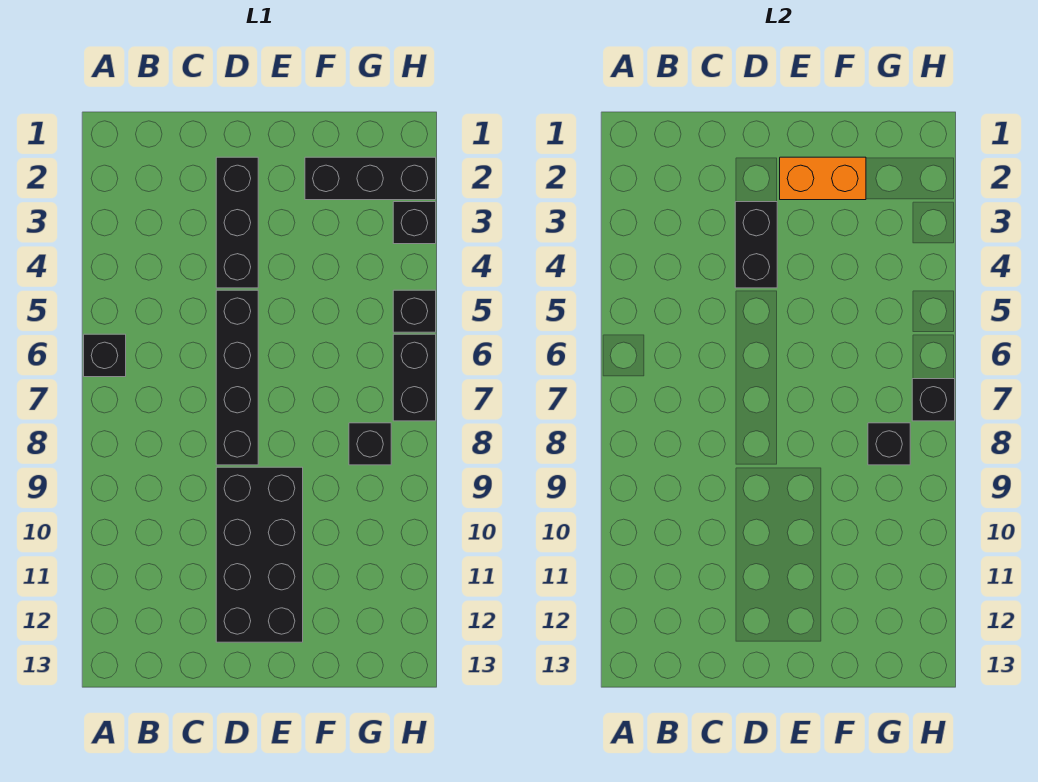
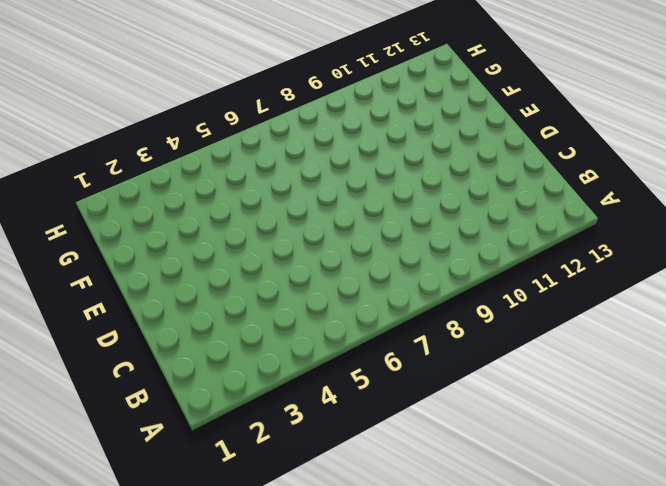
none -> black 1x1 brick [84,334,126,377]
none -> black 1x3 brick [216,157,258,288]
none -> black 1x4 brick [216,290,258,465]

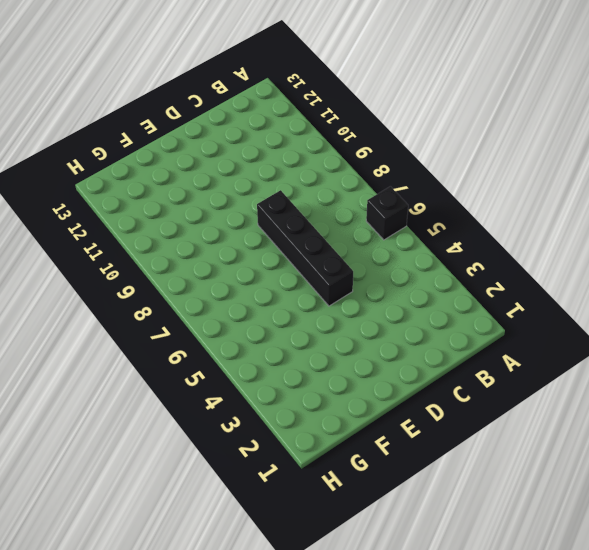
none -> black 1x3 brick [216,157,258,288]
none -> black 2x4 brick [216,467,303,642]
none -> black 1x3 brick [305,157,436,200]

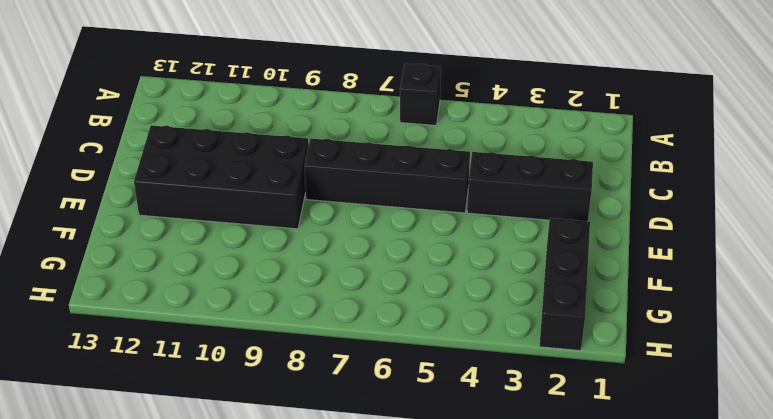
none -> black 1x1 brick [349,423,391,465]
none -> black 1x1 brick [393,202,436,244]
none -> black 1x1 brick [393,290,436,332]

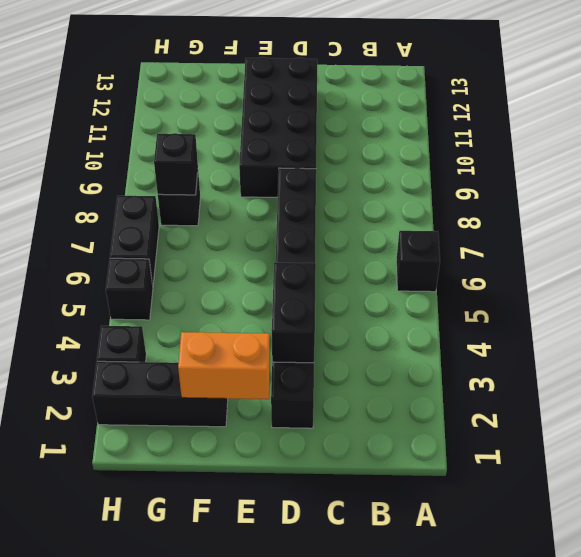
none -> black 1x1 brick [912,379,955,421]

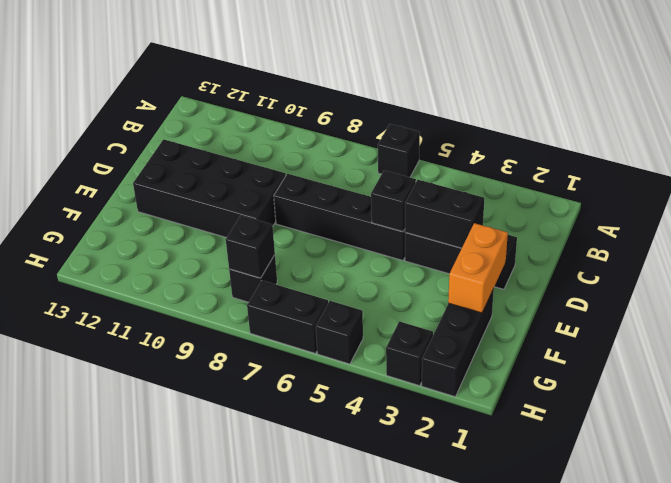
black 1x1 brick [371,171,416,232] -> black 1x1 brick moved to [912,379,955,421]

